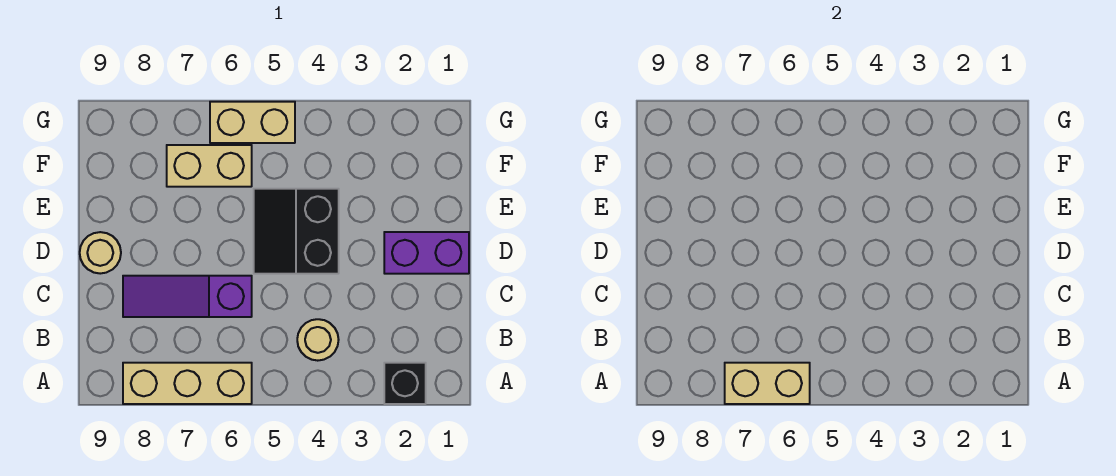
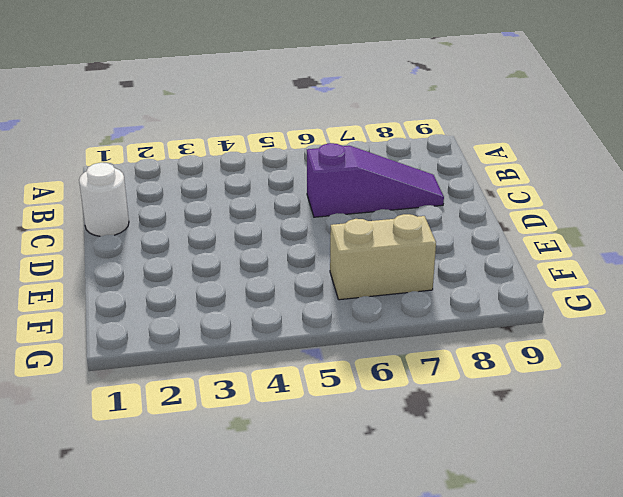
white 1x1 round brick [79,163,129,236] -> none
none -> black 1x1 brick [384,363,426,404]
none -> tan 1x3 brick [123,363,252,404]

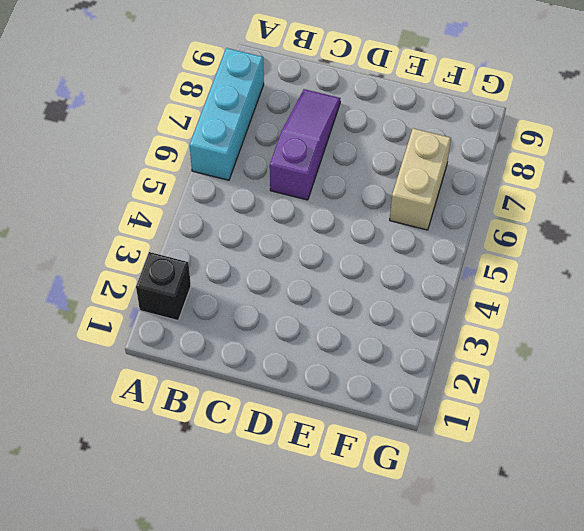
cyan 1x3 brick [190,48,264,180] -> tan 1x3 brick [123,363,252,404]
none -> tan 1x1 round brick [297,319,339,361]
none -> purple 1x2 brick [384,232,469,274]

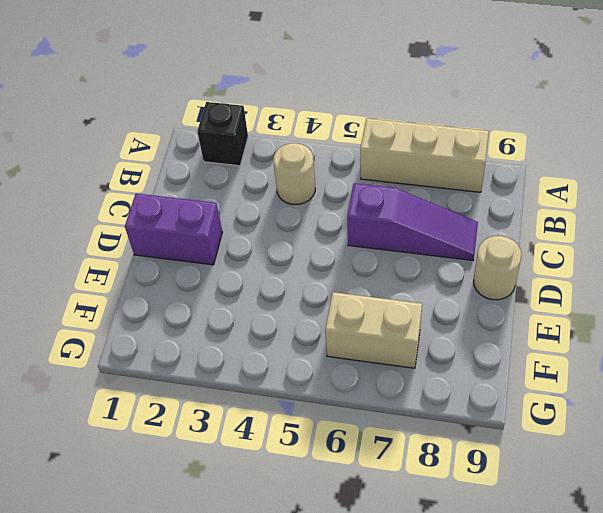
none -> black 2x2 slope [254,189,339,274]
none -> tan 1x2 brick [210,102,295,143]

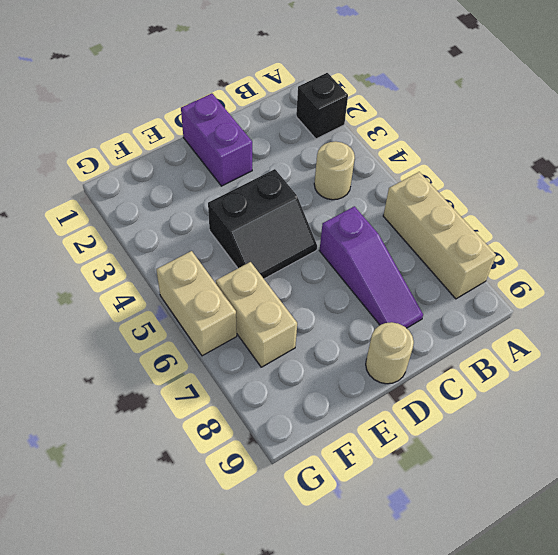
none -> tan 1x2 brick [725,363,810,404]

